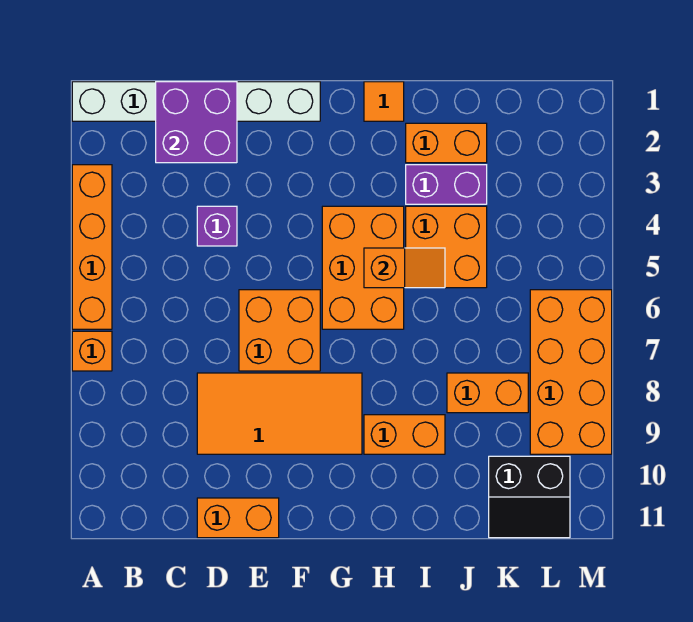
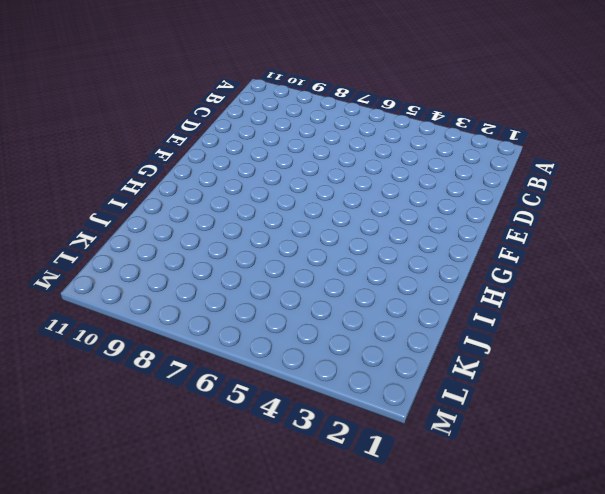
none -> white 1x6 brick [72,82,320,121]
none -> orange 1x4 brick [72,165,112,329]
none -> orange 1x1 brick [72,331,112,371]

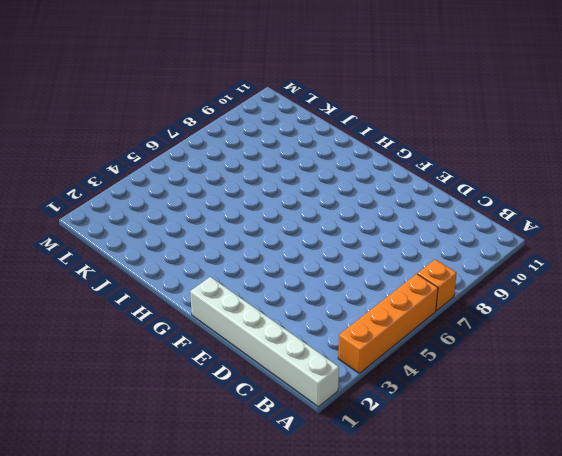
none -> purple 1x1 brick [197,206,237,246]
none -> orange 2x4 tile [197,373,362,454]
none -> orange 1x2 brick [197,498,279,538]

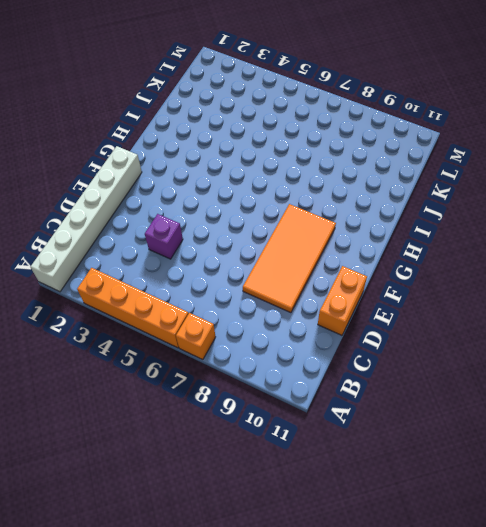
none -> orange 2x2 brick [239,290,320,371]
none -> orange 2x3 brick [322,206,404,329]
none -> orange 1x1 tile [364,82,404,121]

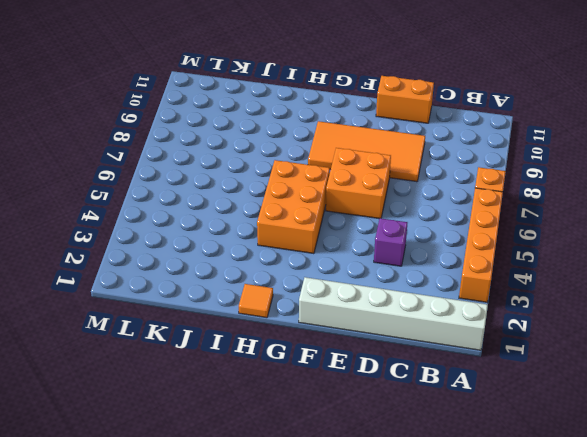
none -> orange 1x2 brick [364,415,445,454]
none -> orange 1x2 brick [406,123,487,163]
none -> purple 1x2 brick [406,165,487,204]

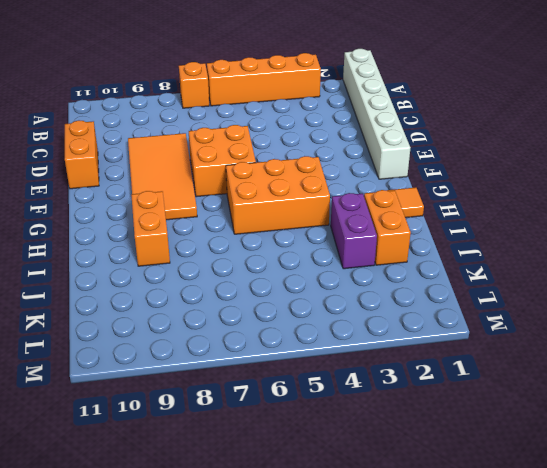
none -> purple 1x1 brick [197,206,237,246]
none -> orange 2x2 brick [406,206,487,288]
none -> orange 1x2 brick [447,373,528,413]

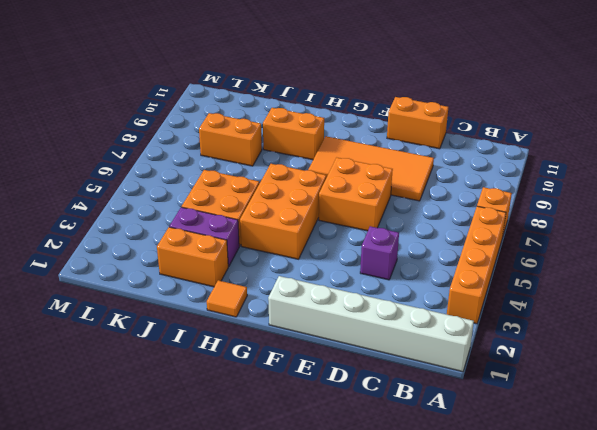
none -> black 2x2 slope [489,456,570,538]
none -> orange 2x4 brick [530,290,612,454]
none -> purple 2x2 brick [156,82,237,163]

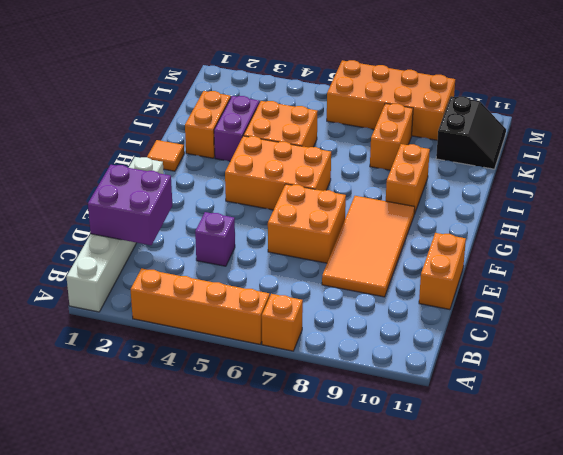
none -> orange 1x2 slope [364,248,445,288]

